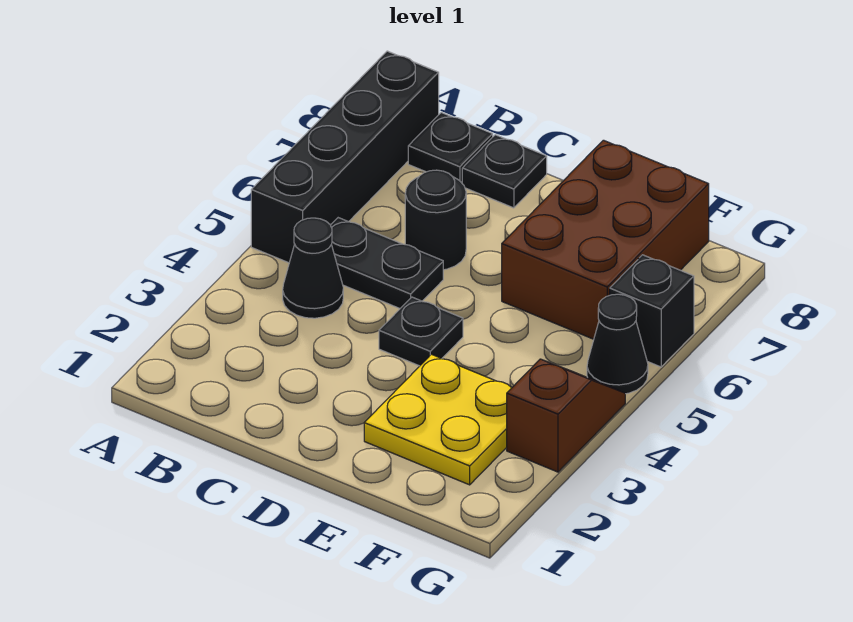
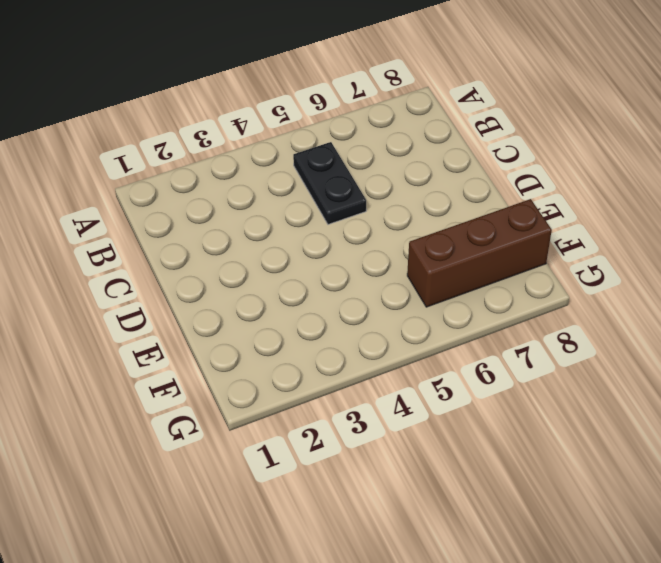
brown 1x3 brick [407,199,552,307] -> brown 2x3 brick [502,140,709,339]
none -> black 1x4 brick [251,51,439,263]
none -> black 1x1 cone [283,218,343,318]
none -> black 1x1 plate [408,112,493,183]

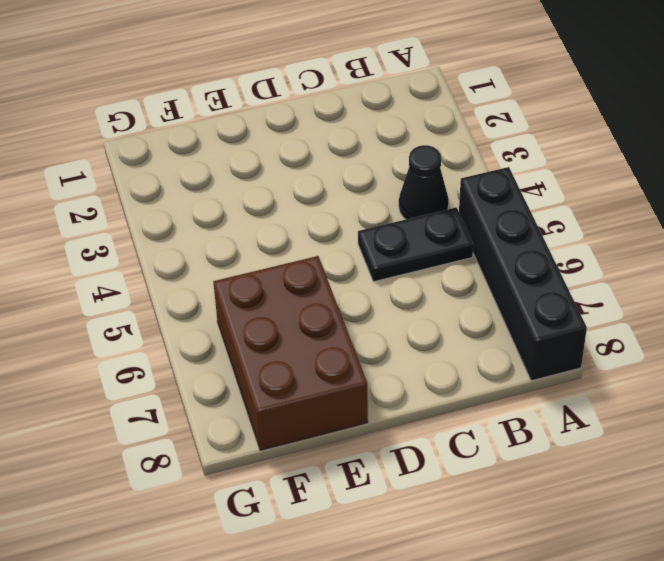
none -> black 1x1 plate [408,112,493,183]
none -> black 1x1 round brick [405,170,466,270]
none -> black 1x1 plate [462,135,547,208]

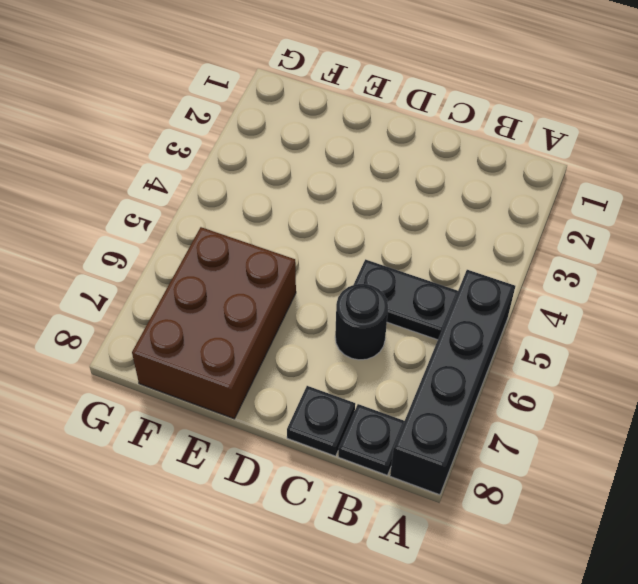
none -> black 1x1 cone [283,218,343,318]
none -> black 1x1 plate [379,297,463,366]
none -> yellow 2x2 plate [364,354,512,485]

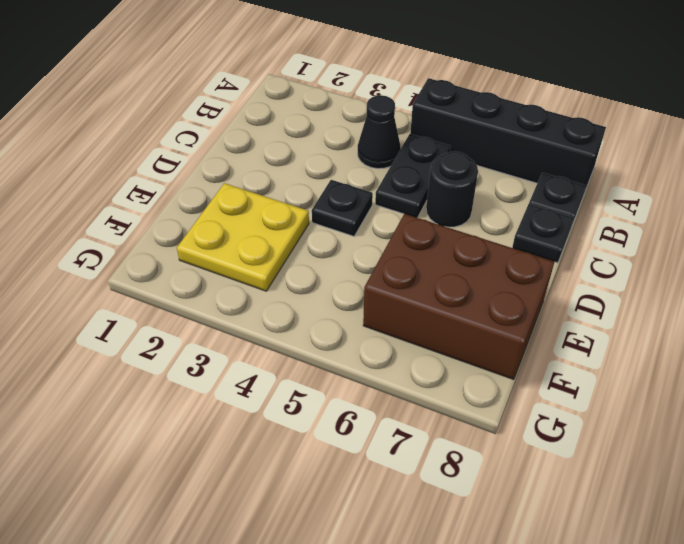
none -> brown 1x2 slope [507,359,625,472]
none -> black 1x1 cone [587,294,648,394]
none -> black 1x1 brick [610,255,694,367]

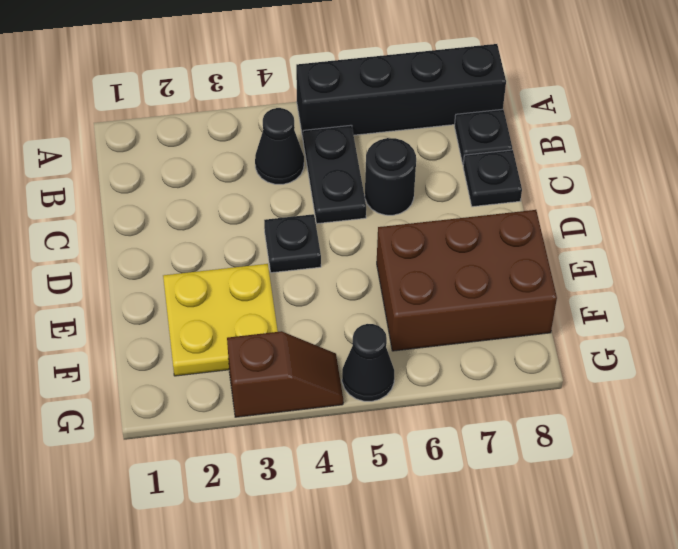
none -> black 1x1 brick [610,255,694,367]

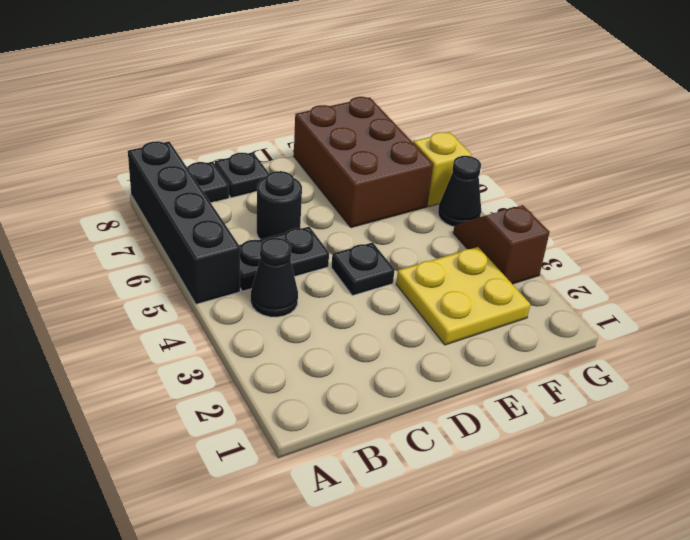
yellow 1x1 brick [413,132,472,207] -> black 1x1 brick [610,255,694,367]

